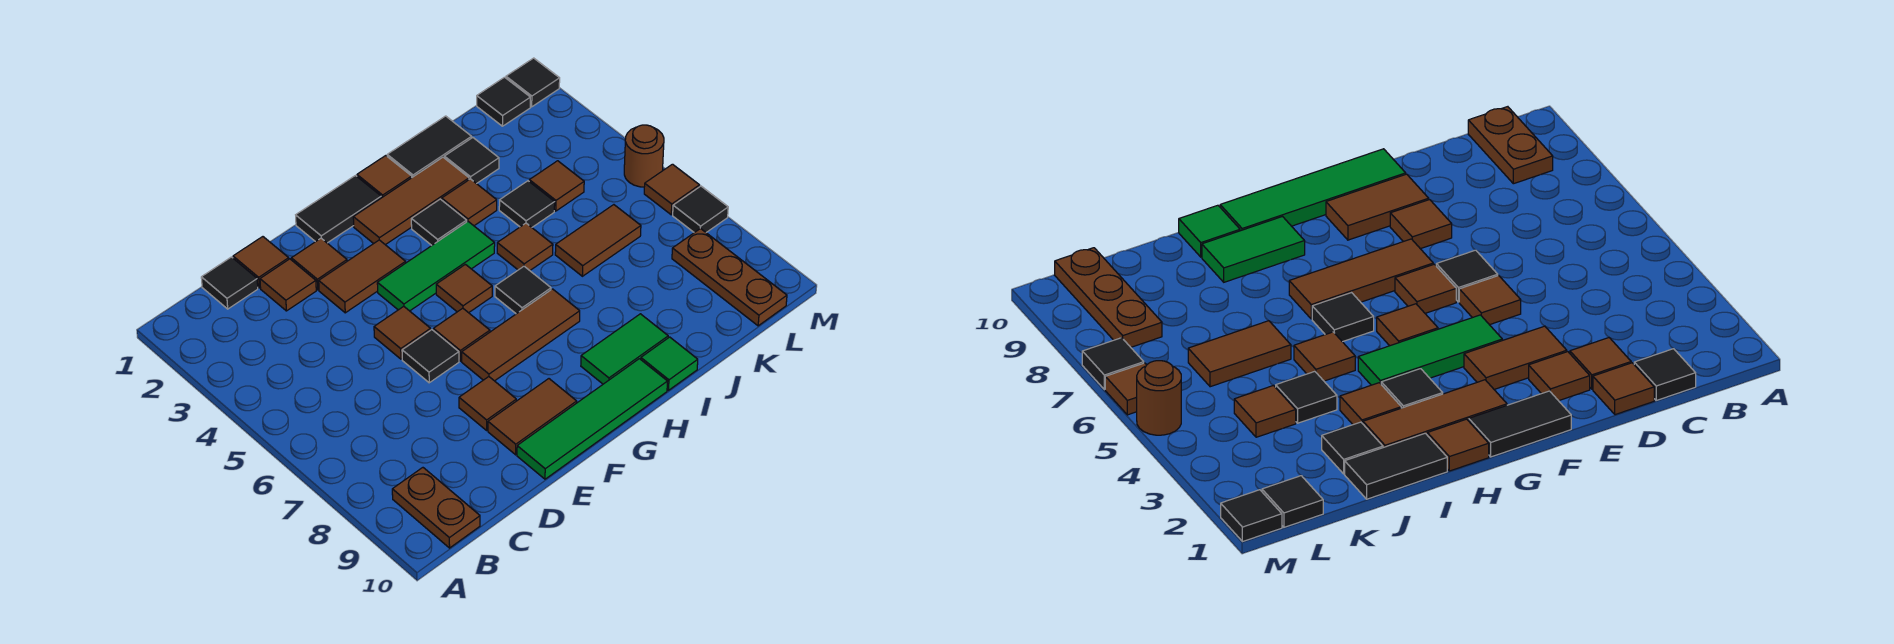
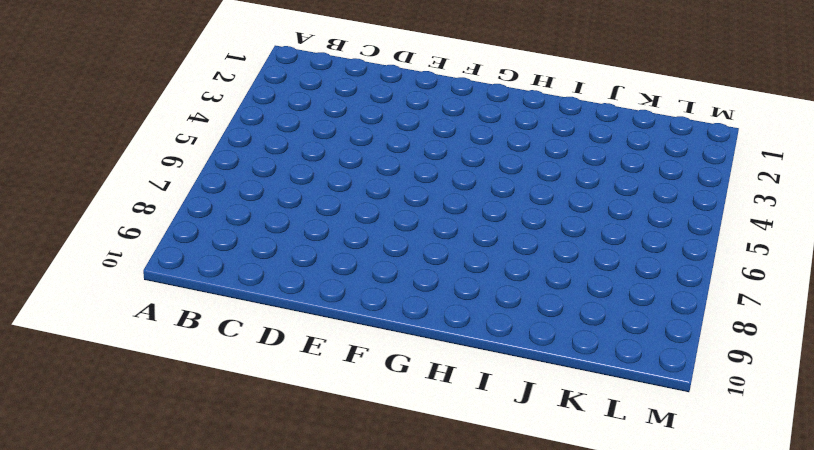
none -> brown 1x2 plate [392,468,480,548]
none -> black 1x1 tile [201,257,258,309]
none -> brown 1x1 tile [233,237,289,288]
none -> brown 1x1 tile [260,259,316,311]

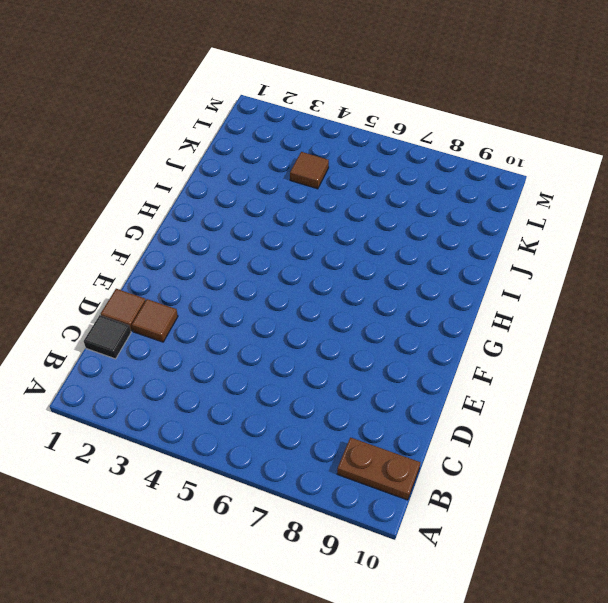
none -> brown 1x1 tile [291,238,347,290]
none -> brown 1x2 tile [319,240,406,313]
none -> brown 1x1 tile [374,306,431,359]
none -> black 1x1 tile [402,330,459,383]

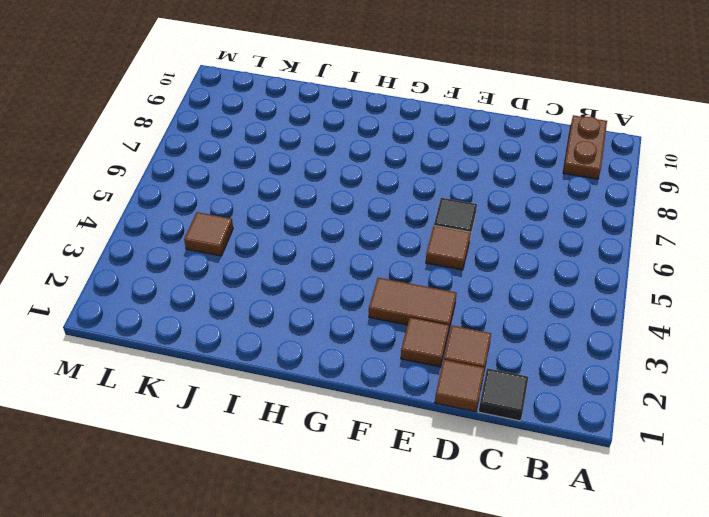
none -> brown 1x1 tile [459,377,516,430]
none -> brown 1x2 tile [488,379,577,455]
none -> green 1x4 tile [517,359,668,479]
none -> black 1x2 tile [296,176,381,243]

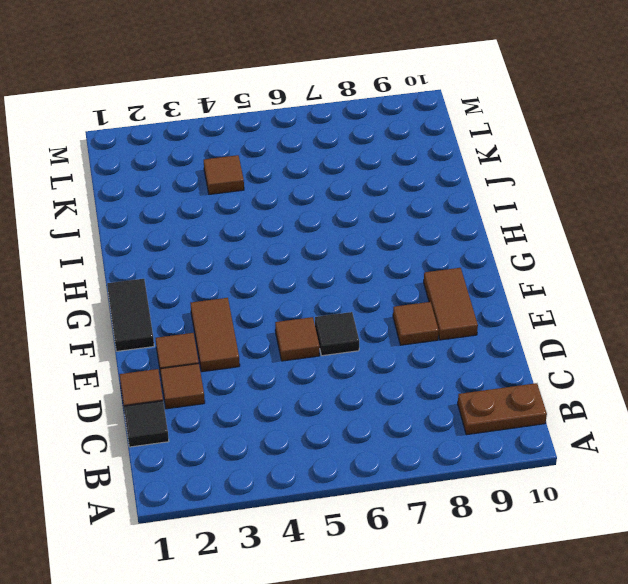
none -> green 1x4 tile [517,359,668,479]
none -> green 1x3 tile [377,221,495,311]
none -> brown 1x1 tile [433,308,490,361]
none -> brown 1x3 tile [462,289,580,381]

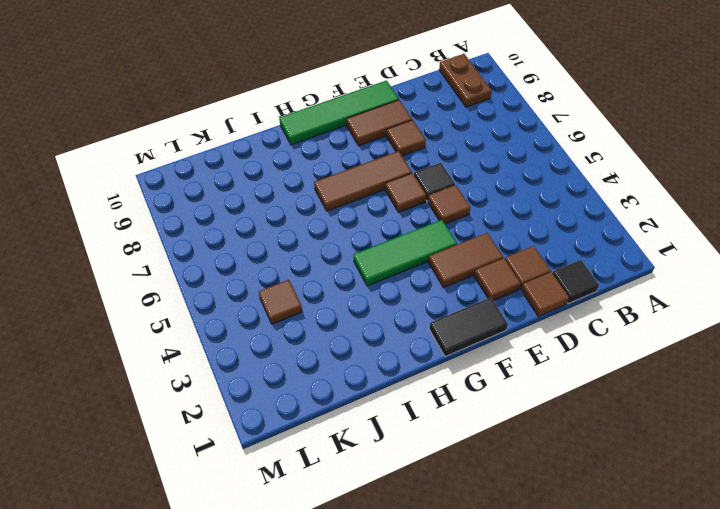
none -> brown 1x3 tile [353,157,469,245]
none -> brown 1x1 tile [436,264,492,313]
none -> brown 1x1 tile [357,156,412,198]
none -> black 1x1 tile [411,199,467,245]

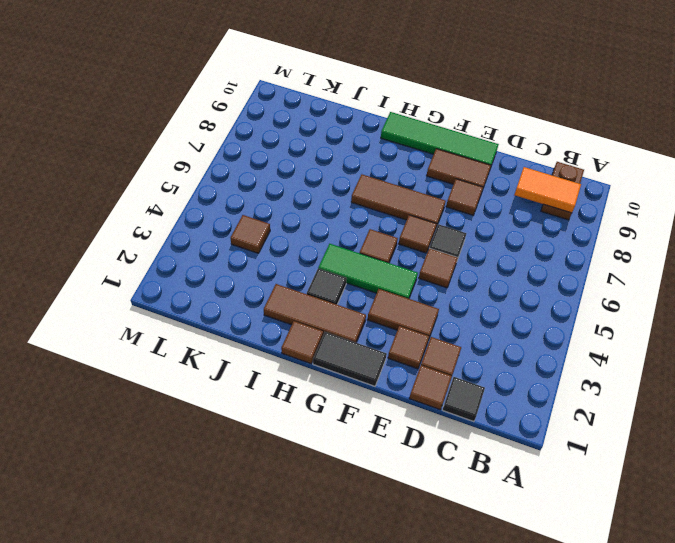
orange 1x2 tile [514,167,581,213] -> none
none -> black 1x1 tile [495,266,551,314]
none -> green 1x2 tile [581,314,668,384]
none -> black 1x2 tile [387,116,472,177]
none -> brown 1x1 tile [442,179,497,226]

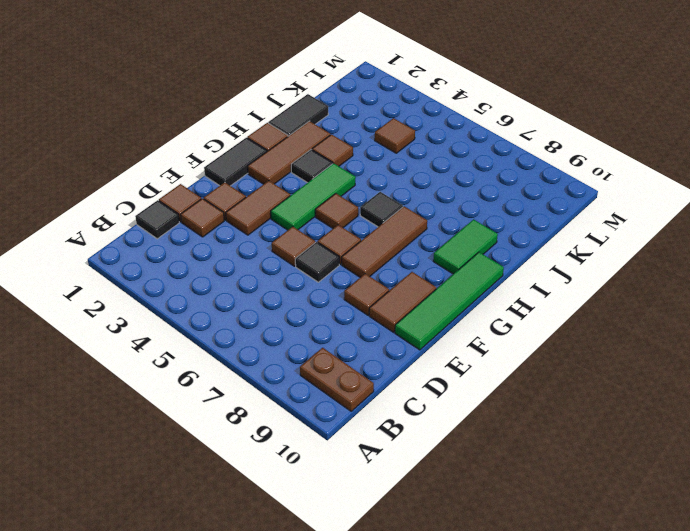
none -> brown 1x1 tile [497,223,553,270]
none -> green 1x1 tile [641,337,698,390]
none -> black 1x1 tile [444,138,499,184]
none -> black 1x1 tile [499,181,555,227]

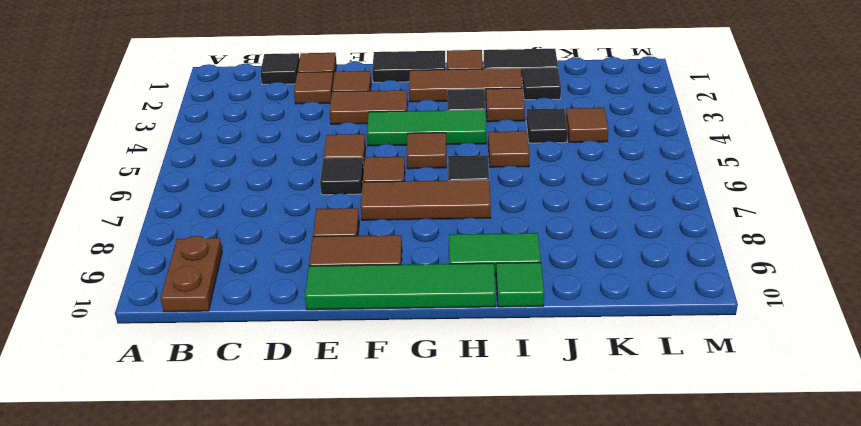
none -> brown 1x2 tile [555,205,641,276]
none -> black 1x1 tile [477,77,530,126]
none -> brown 1x3 plate [672,228,787,326]
none -> black 1x1 tile [506,58,560,107]

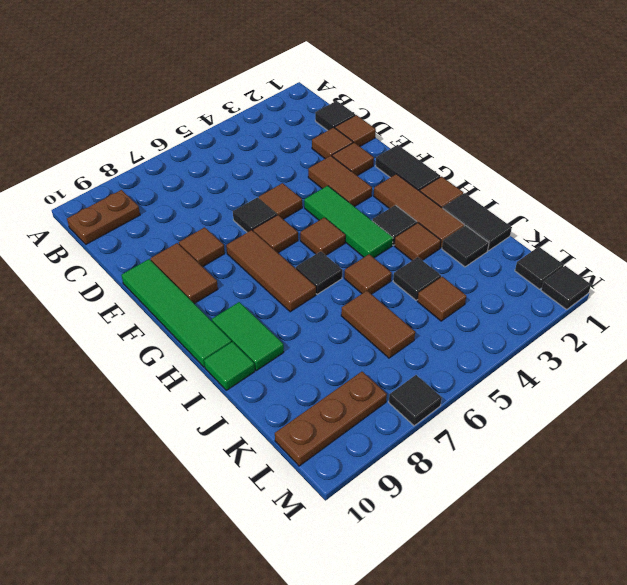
none -> brown 1x1 round brick [624,125,664,187]
none -> brown 1x1 tile [644,164,700,215]

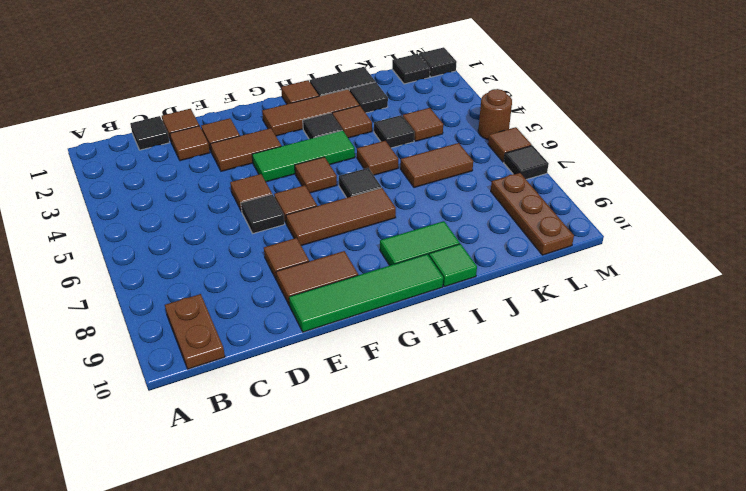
none -> black 1x2 tile [296,176,381,243]

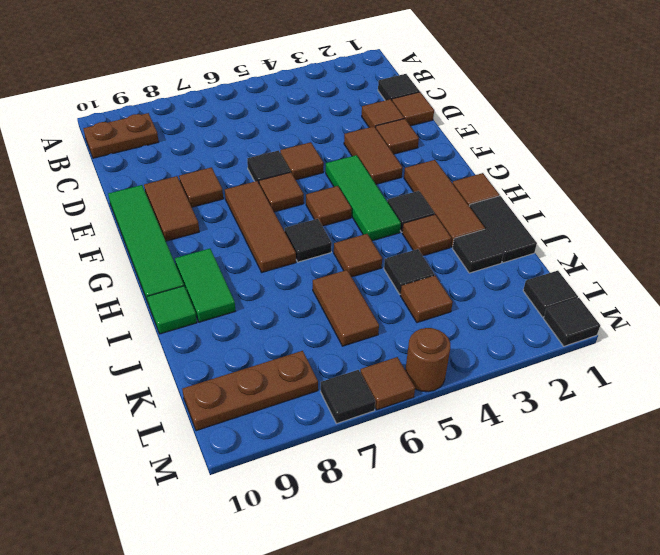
none -> black 1x2 tile [296,176,381,243]

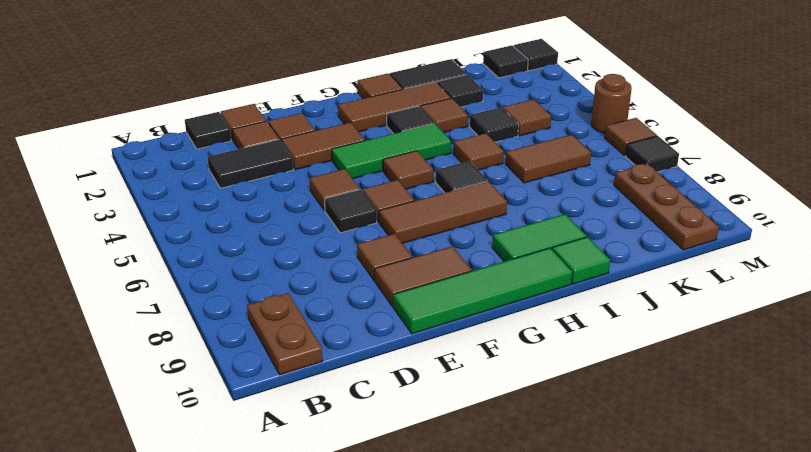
black 1x2 tile [207,139,293,188] -> black 1x2 tile moved to [296,176,381,243]

